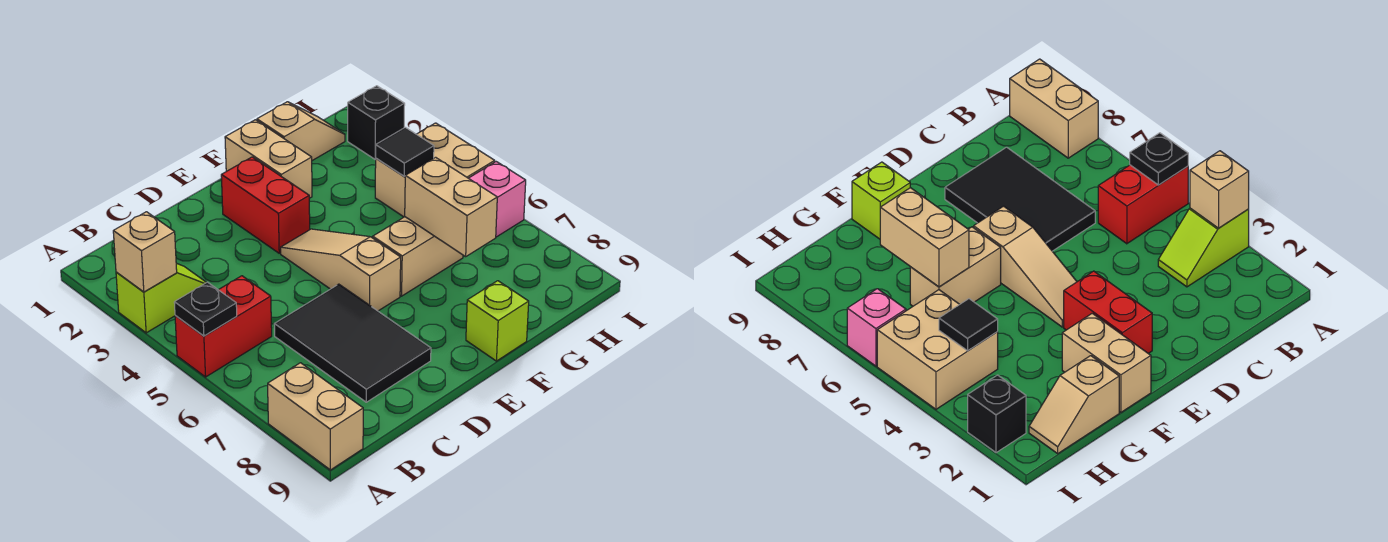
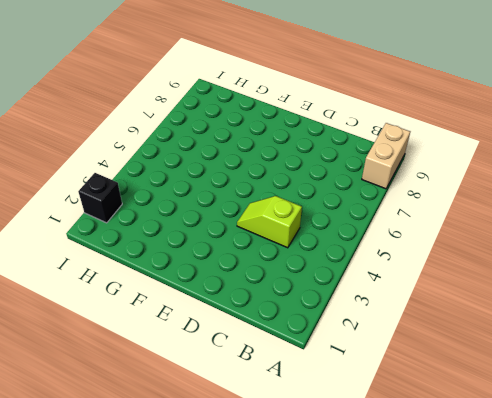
lime 1x2 slope [237,196,302,248] -> lime 1x2 slope moved to [116,263,206,333]
none -> red 1x2 brick [175,276,272,377]
none -> black 2x3 tile [274,284,431,402]
none -> red 1x2 brick [221,157,310,253]

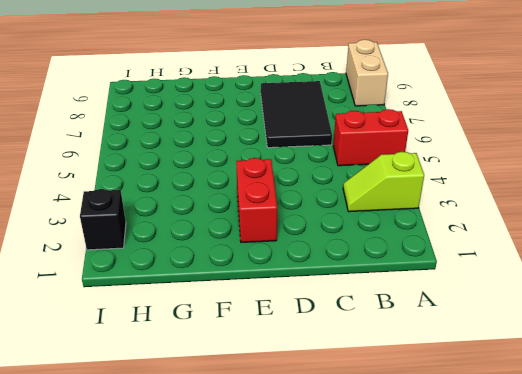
none -> tan 1x3 slope [281,229,401,311]
none -> tan 1x2 brick [225,120,312,198]
none -> tan 1x2 brick [373,217,463,296]

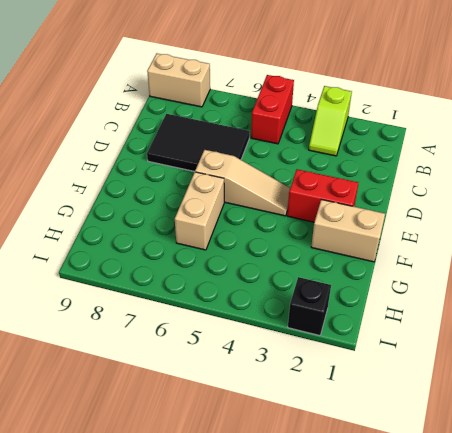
none -> lime 1x1 brick [466,281,529,361]
none -> tan 1x2 slope [257,102,345,161]
none -> tan 2x2 brick [375,123,495,217]

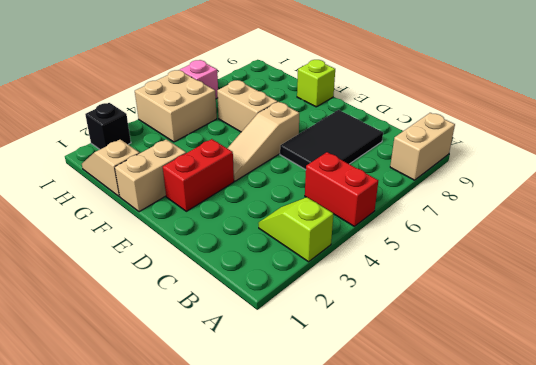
none -> tan 1x1 brick [113,212,177,292]
none -> black 1x1 plate [174,282,237,336]
none -> tan 1x2 brick [405,157,497,257]

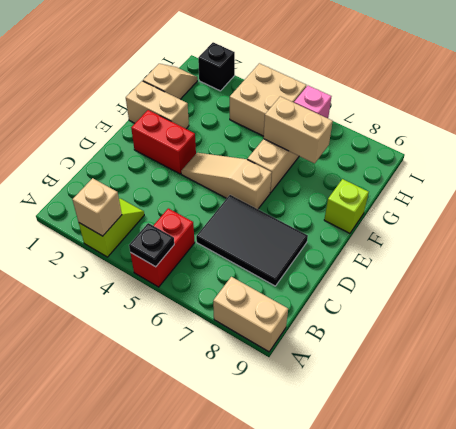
none -> black 1x1 tile [376,127,434,176]

